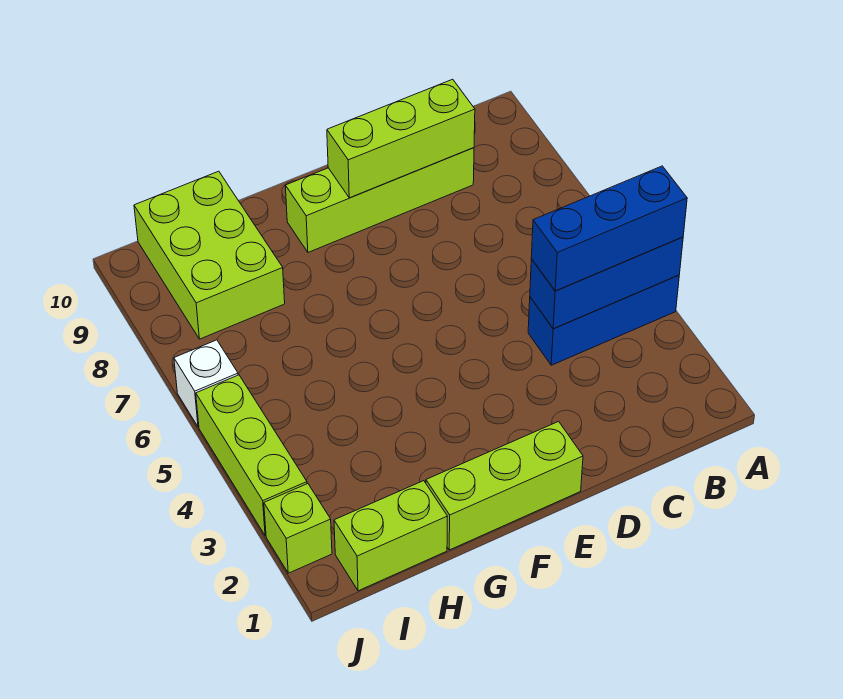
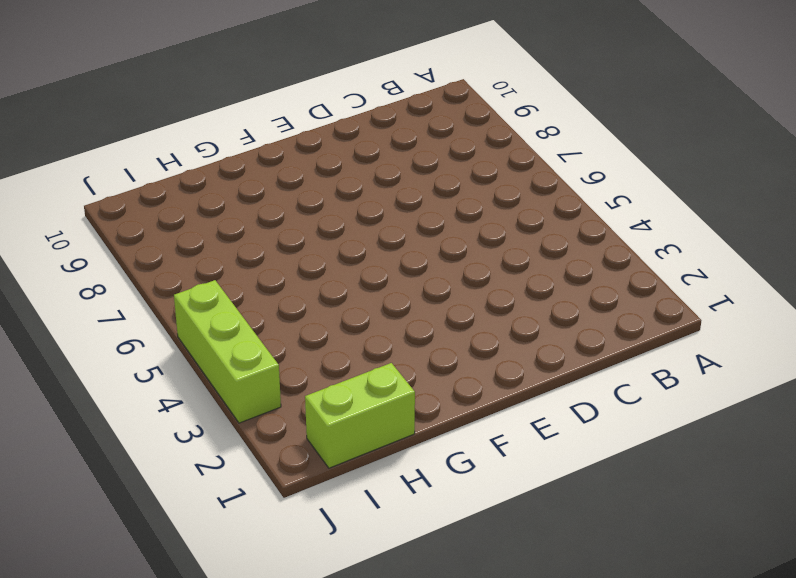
none -> blue 1x3 brick [528,275,679,365]
none -> lime 1x4 brick [285,148,474,252]

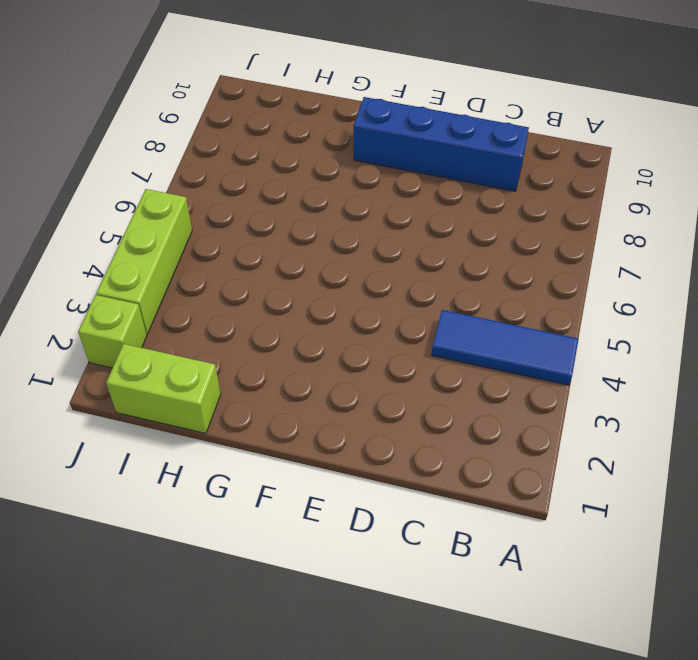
blue 1x3 tile [432,310,579,385] -> blue 1x3 brick [528,275,679,365]
blue 1x4 brick [354,97,529,191] -> lime 1x4 brick [285,148,474,252]
none -> lime 1x3 brick [426,422,583,550]
none -> lime 2x3 brick [134,171,285,339]

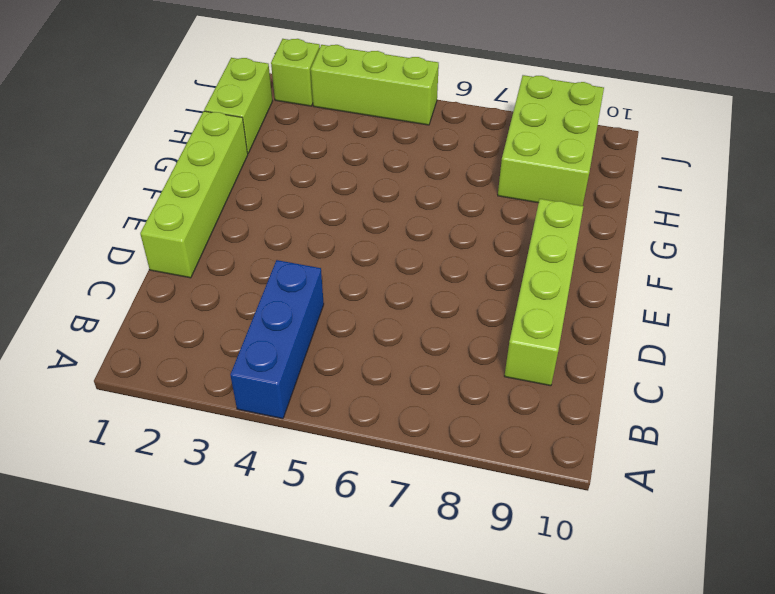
lime 1x4 brick [140,111,248,278] -> lime 1x3 brick [426,422,583,550]
lime 2x3 brick [498,75,604,206] -> lime 2x3 brick turned to [134,171,285,339]
none -> white 1x1 brick [174,340,238,427]
none -> blue 1x3 brick [530,237,683,329]

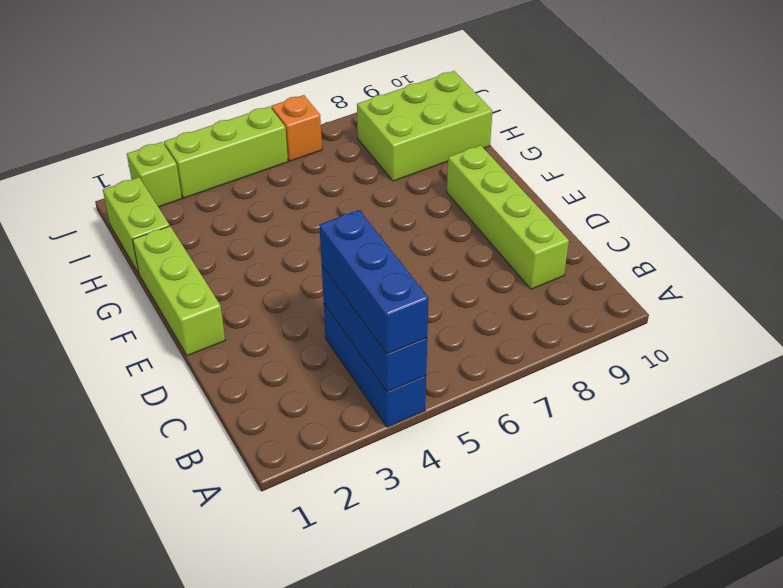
orange 1x1 brick [271,95,322,161] -> white 1x1 brick [174,340,238,427]
none -> lime 1x3 brick [327,79,475,198]

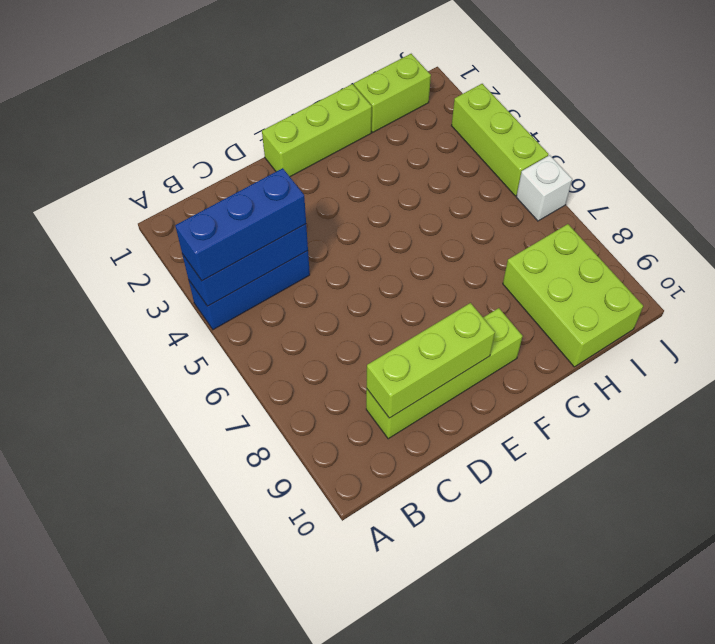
none -> lime 1x1 brick [264,484,332,573]

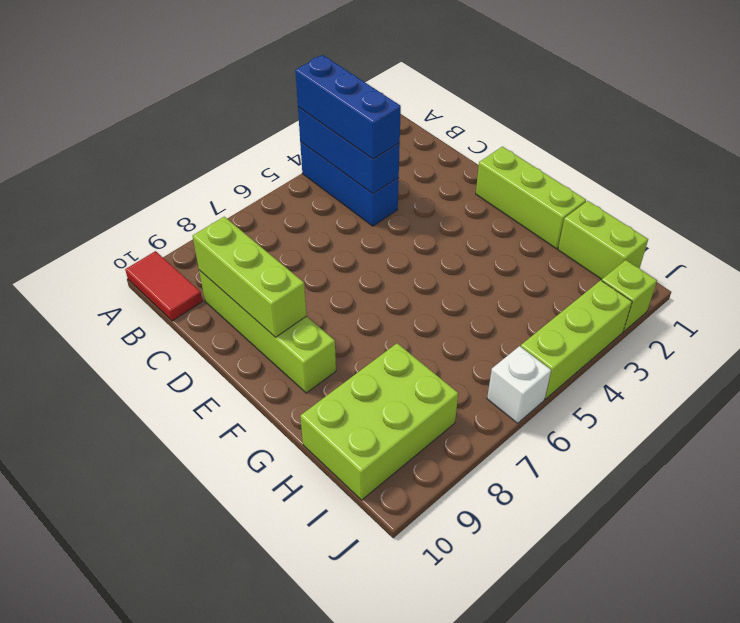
red 1x2 tile [125,251,202,321] -> none

